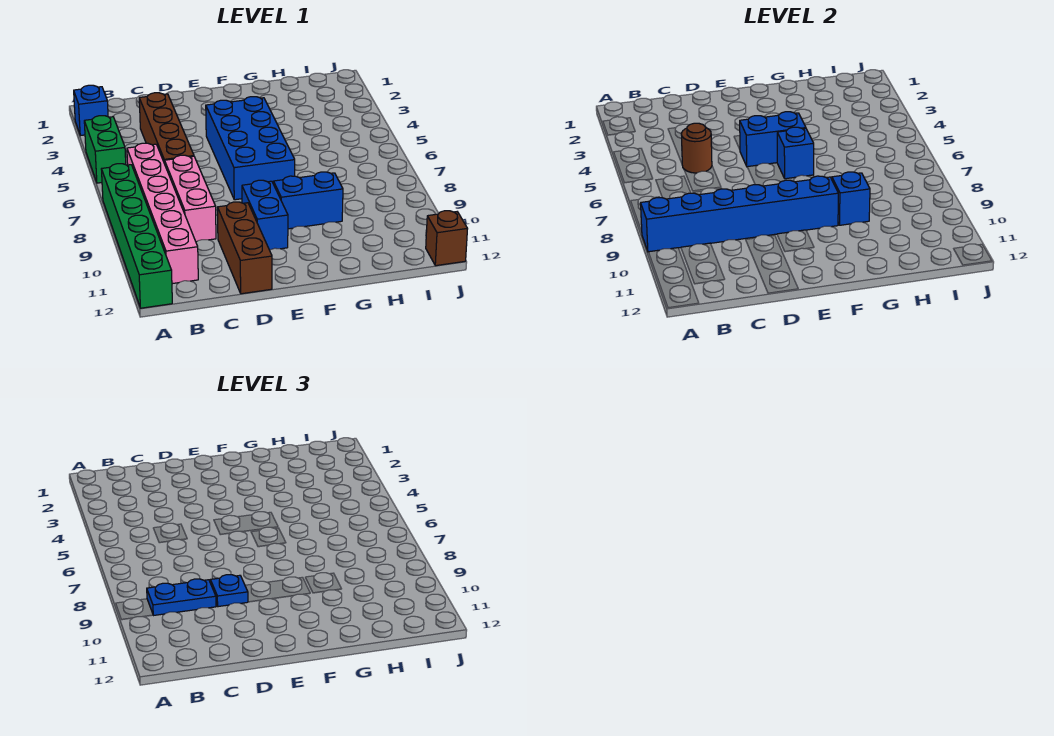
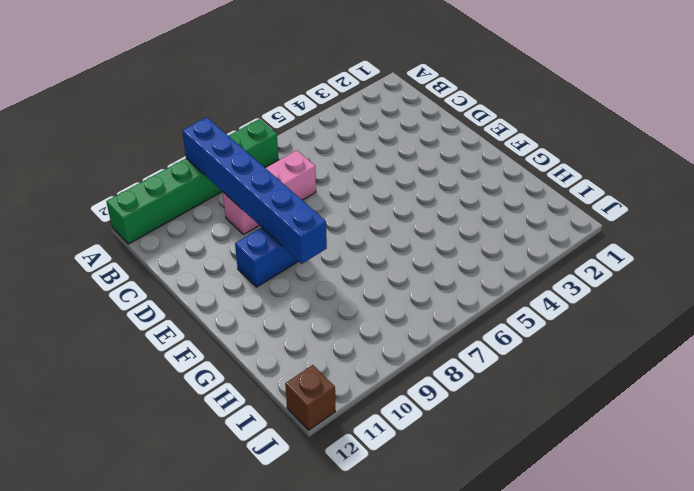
none -> blue 1x1 brick [74,85,108,136]
none -> green 1x2 brick [84,116,126,183]
none -> pink 1x6 brick [127,143,198,284]

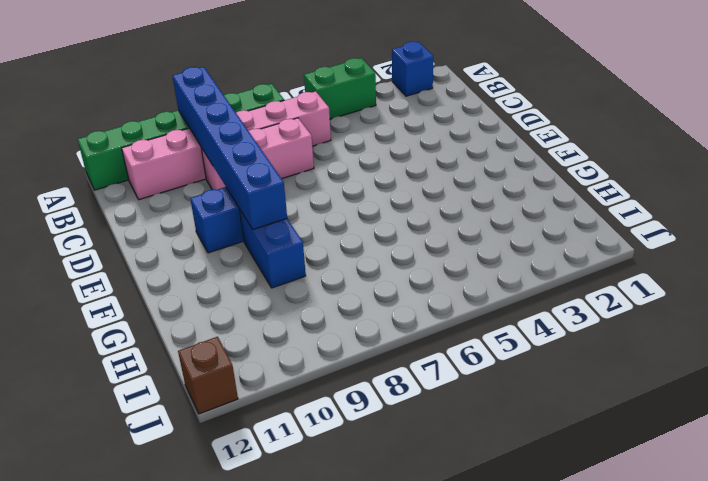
none -> brown 1x4 brick [139,93,194,164]
none -> brown 1x3 brick [217,202,272,294]
none -> blue 2x4 brick [206,97,295,200]

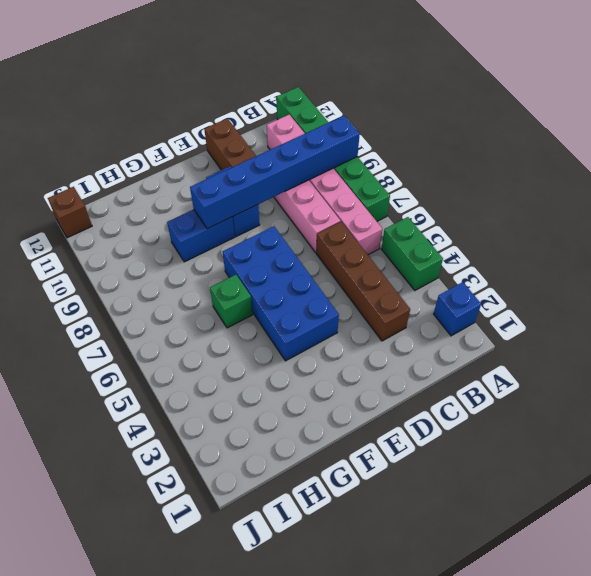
green 1x1 brick [210,275,253,328] -> none
none -> brown 1x1 round brick [681,123,712,173]
none -> blue 1x2 brick [740,112,806,167]
none -> blue 1x1 brick [777,127,814,179]

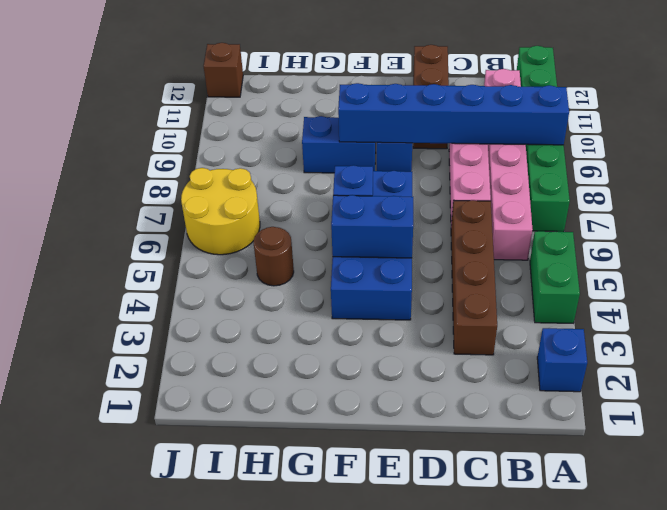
brown 1x1 round brick [253,227,294,286] -> brown 1x1 round brick moved to [681,123,712,173]
yellow 2x2 round brick [181,168,260,255] -> none
none -> blue 1x1 brick [832,172,870,225]
none -> blue 1x2 plate [147,579,216,616]
none -> blue 1x1 plate [210,575,248,607]

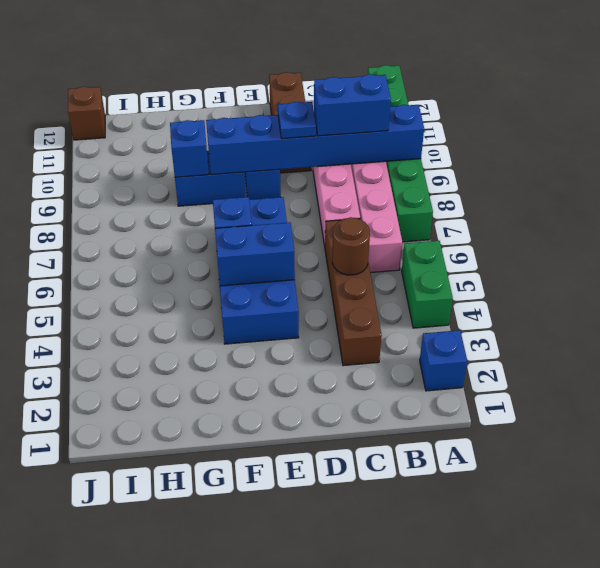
blue 1x2 brick [314,74,391,136] -> blue 1x2 plate [147,579,216,616]

